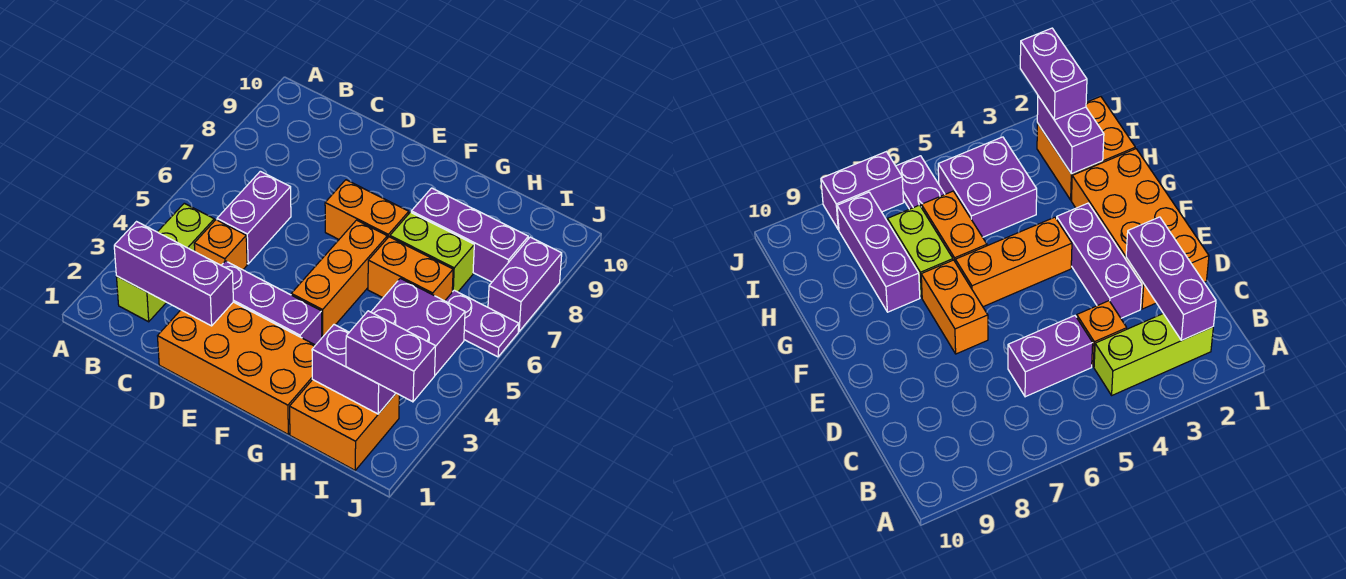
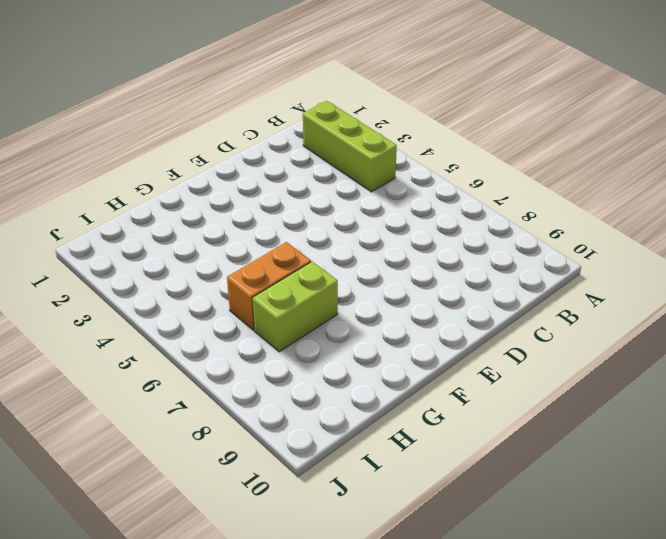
none -> orange 1x1 brick [194,220,247,270]
none -> purple 1x2 brick [217,171,291,264]
none -> orange 2x4 brick [158,302,315,434]

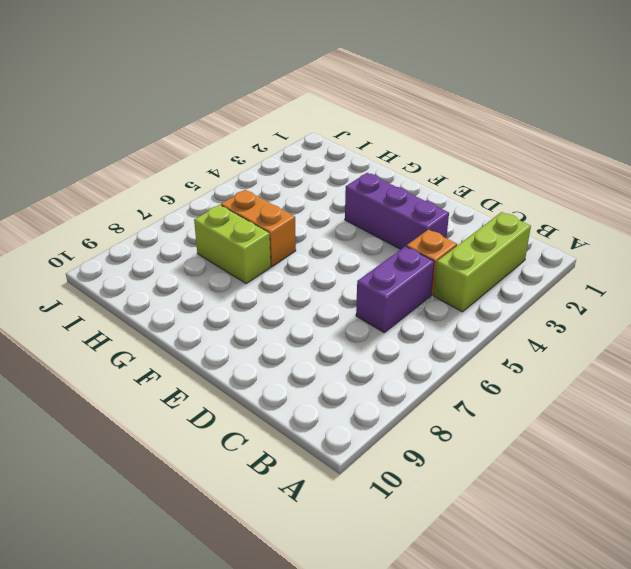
none -> orange 2x4 brick [158,302,315,434]
none -> orange 1x2 brick [325,180,409,239]
none -> orange 1x3 brick [291,220,387,337]

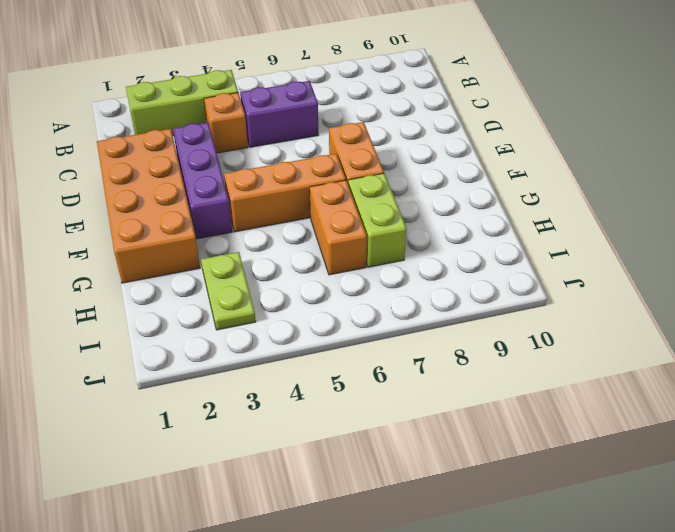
lime 1x2 plate [201,252,256,330] -> none
none -> purple 1x3 brick [411,188,528,282]
none -> orange 2x2 brick [290,380,399,470]
none -> purple 2x2 brick [371,278,465,375]

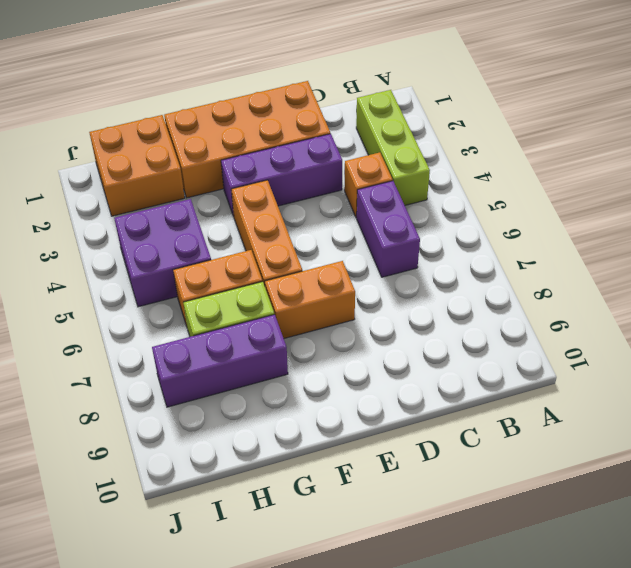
none -> purple 1x2 plate [445,290,519,357]
none -> purple 1x2 brick [488,237,562,331]
none -> purple 1x3 brick [114,222,233,326]

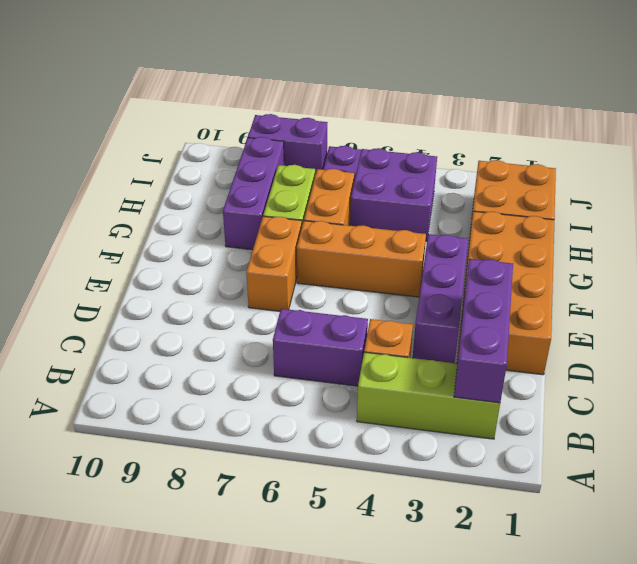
none -> purple 1x2 brick [312,325,396,414]
none -> purple 1x2 brick [346,311,436,402]

